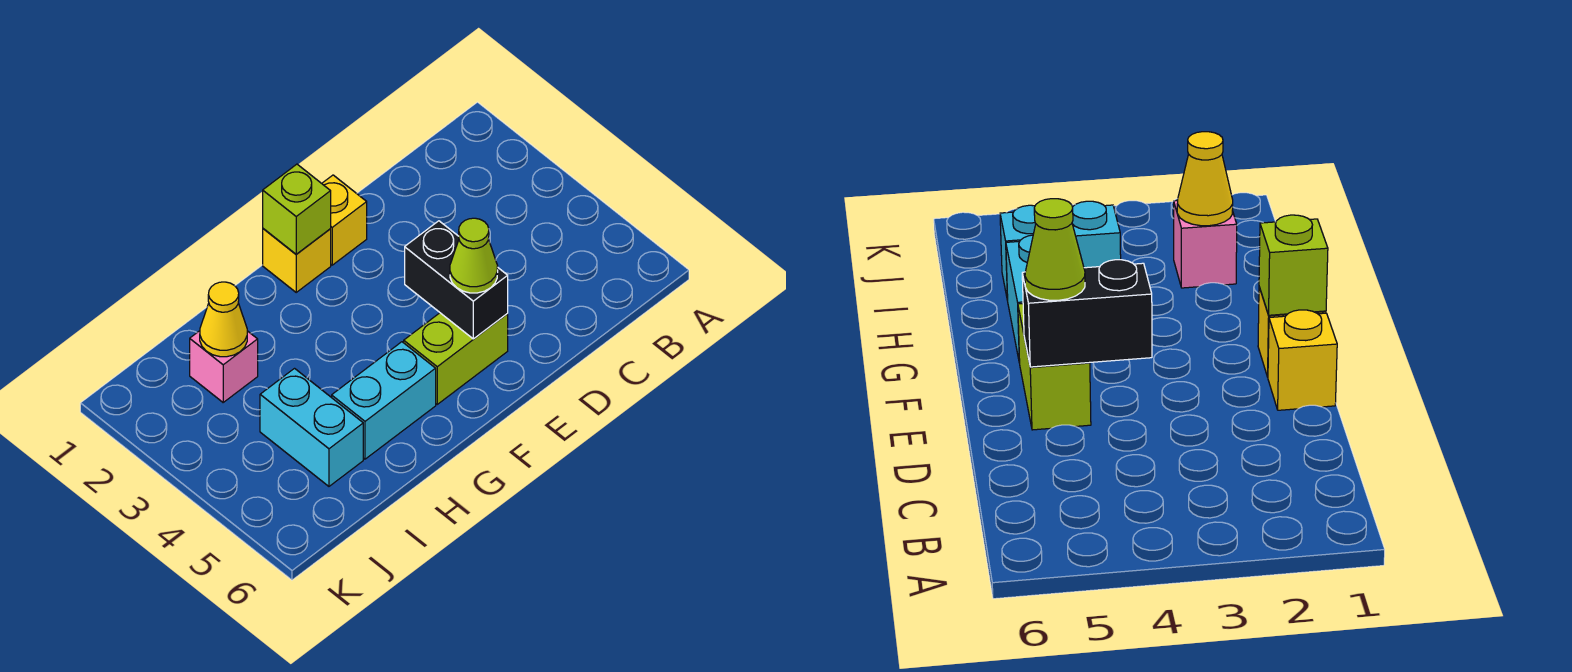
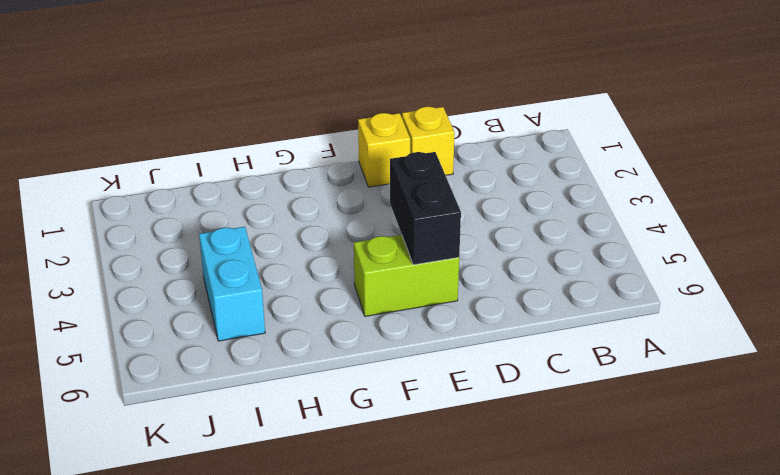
yellow 1x1 brick [402,107,455,175] -> yellow 1x1 brick moved to [263,229,331,292]
none -> cyan 1x2 brick [332,342,436,459]
none -> pink 1x1 brick [190,331,258,402]

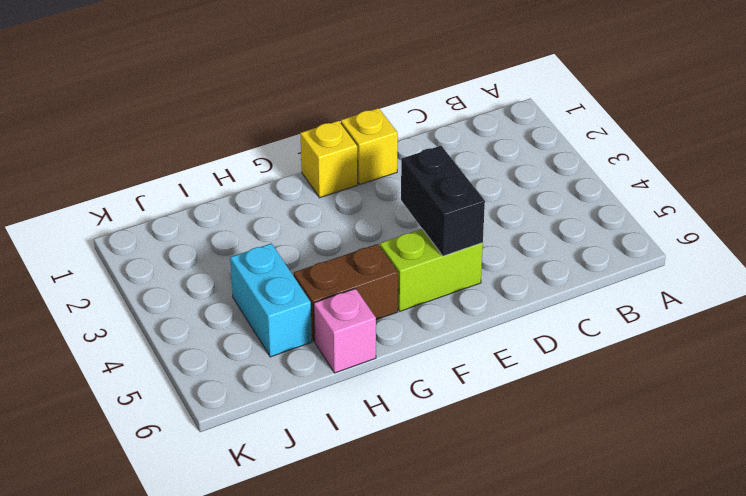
brown 1x2 brick [294,244,398,341] -> cyan 1x2 brick [332,342,436,459]
pink 1x1 brick [314,289,376,373] -> pink 1x1 brick moved to [190,331,258,402]
none -> lime 1x1 brick [263,164,331,254]
none -> yellow 1x1 cone [200,282,247,357]

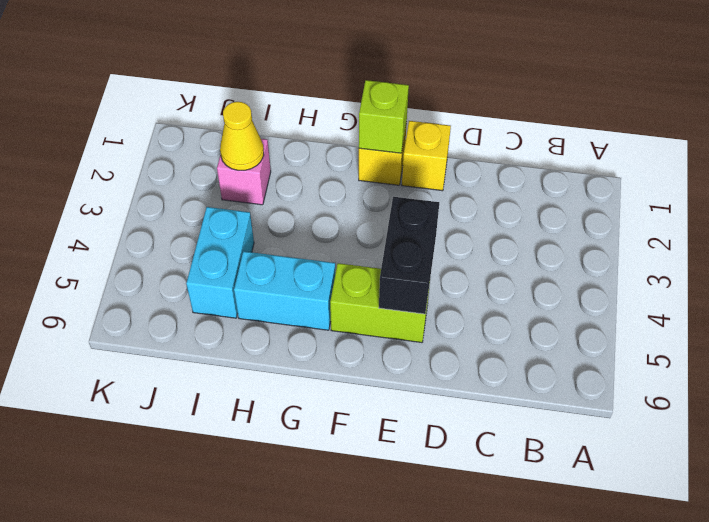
none -> lime 1x1 cone [450,218,498,293]

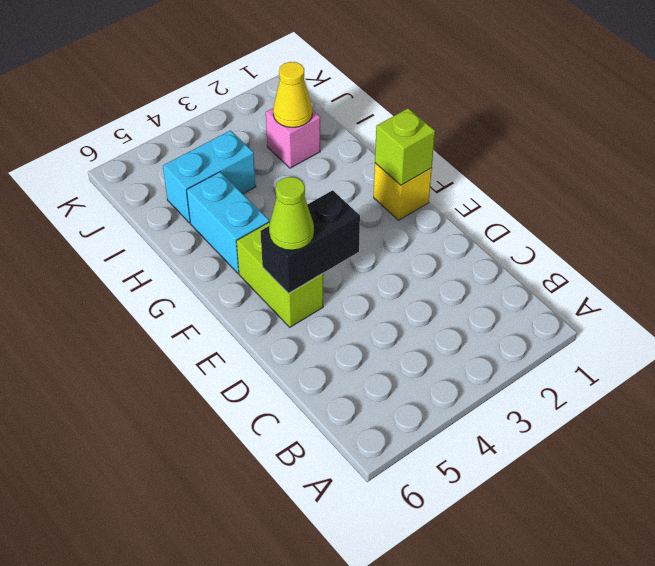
none -> yellow 1x1 brick [322,175,367,265]

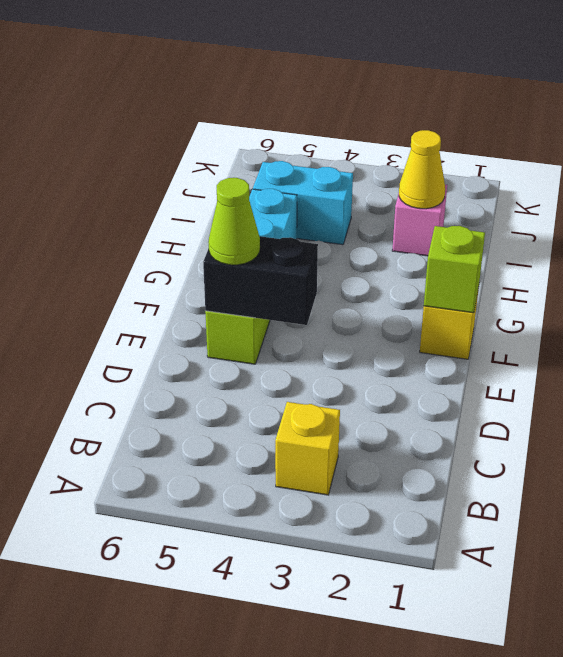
yellow 1x1 brick [275,402,340,495] -> yellow 1x1 brick moved to [322,175,367,265]

